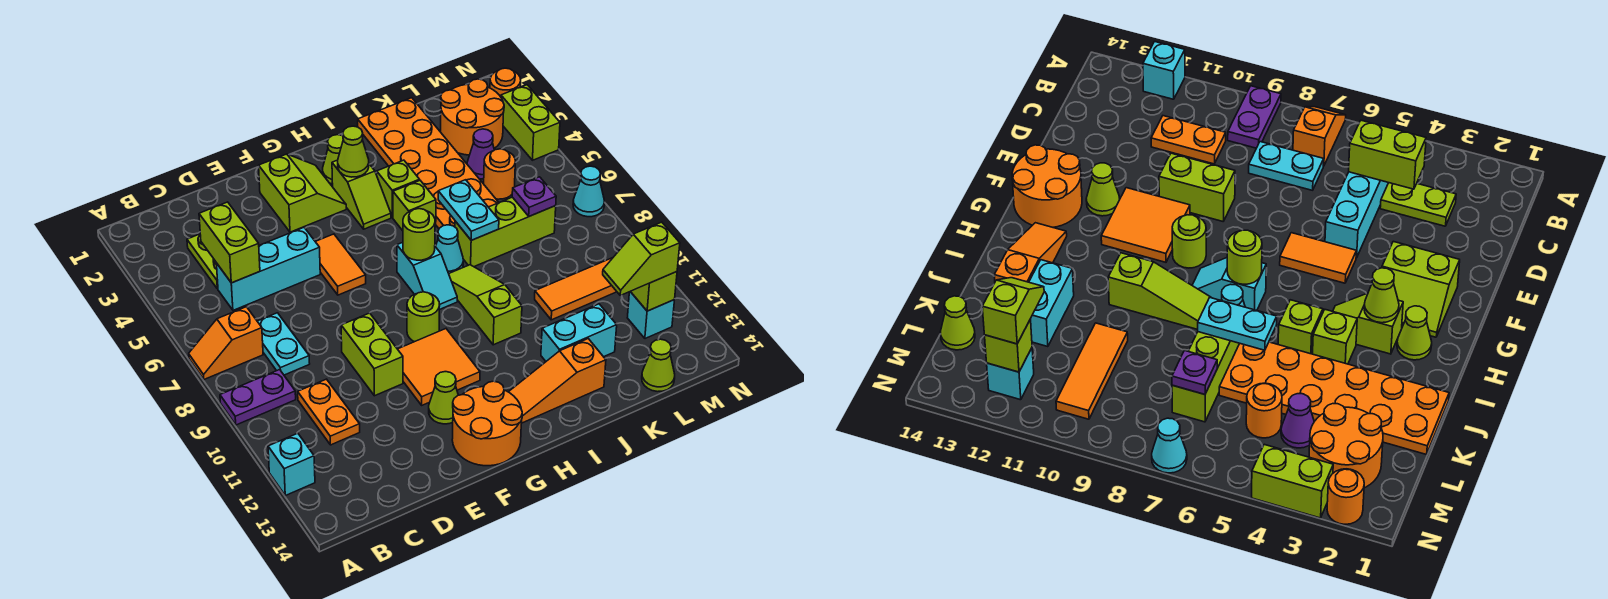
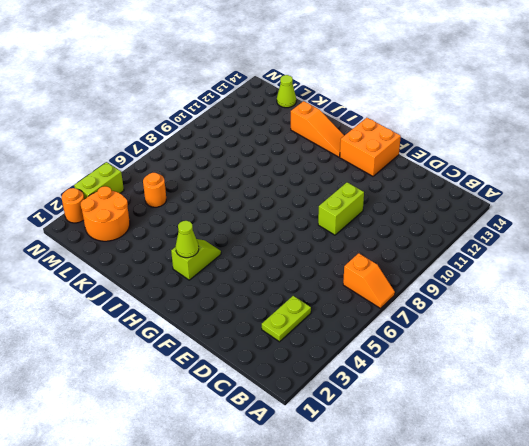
orange 2x2 brick [340,118,401,176] -> orange 2x2 round brick [452,381,522,466]
none -> purple 1x2 plate [220,370,296,425]
none -> cyan 1x1 brick [268,433,315,496]
none -> cyan 1x3 brick [216,228,320,310]
none -> cyan 1x2 plate [257,313,310,375]

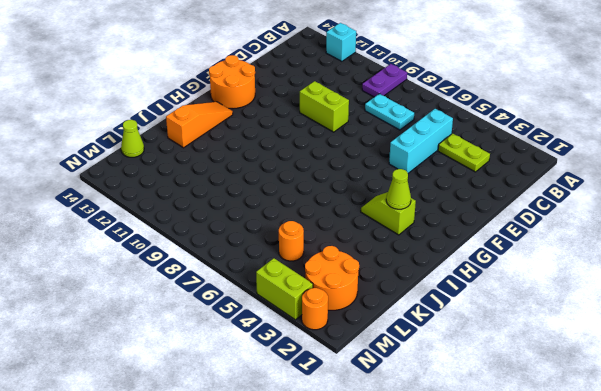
none -> orange 1x2 slope [189,307,263,379]
none -> orange 1x2 plate [298,379,360,445]
none -> lime 2x2 slope [259,154,346,232]
none -> orange 1x2 tile [315,234,366,295]

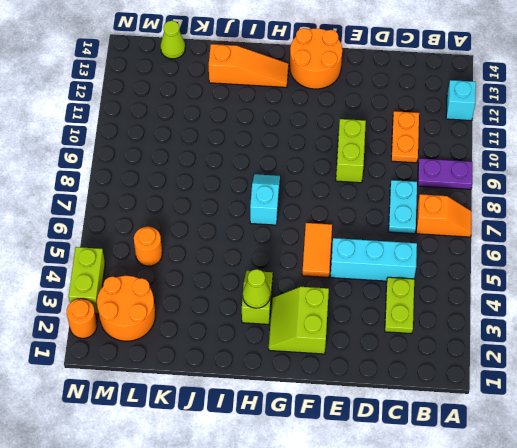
none -> orange 2x2 tile [398,329,480,405]
none -> lime 1x1 cone [429,372,458,424]
none -> lime 1x1 round brick [407,292,439,342]
none -> lime 1x1 cone [323,135,343,184]

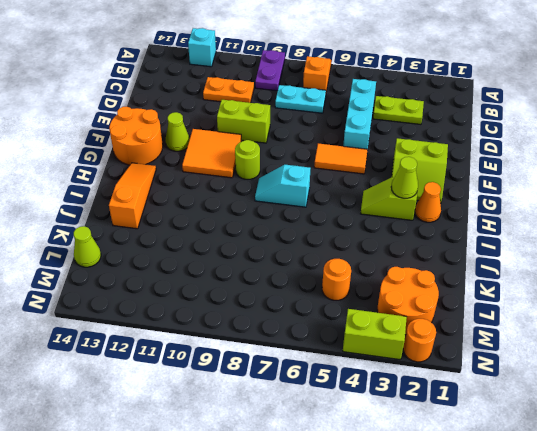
orange 1x1 cone [415,182,441,222] -> lime 1x1 cone [323,135,343,184]
none -> lime 1x1 brick [377,160,420,218]
none -> lime 1x1 brick [393,181,436,231]
none -> cyan 1x1 cone [436,225,463,273]
none -> lime 1x3 slope [449,265,522,345]

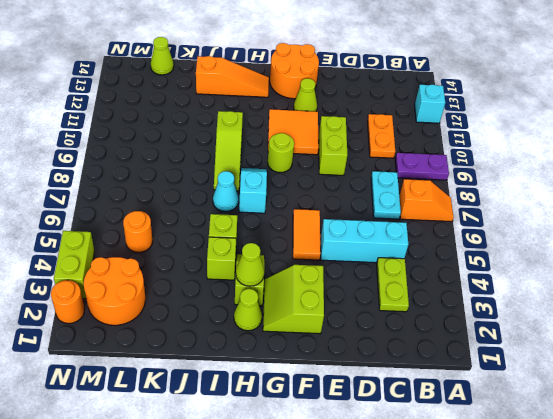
none -> orange 2x6 plate [358,98,499,228]
none -> lime 1x3 brick [455,197,556,267]
none -> cyan 1x2 brick [541,304,617,361]
none -> orange 1x3 tile [535,258,617,320]

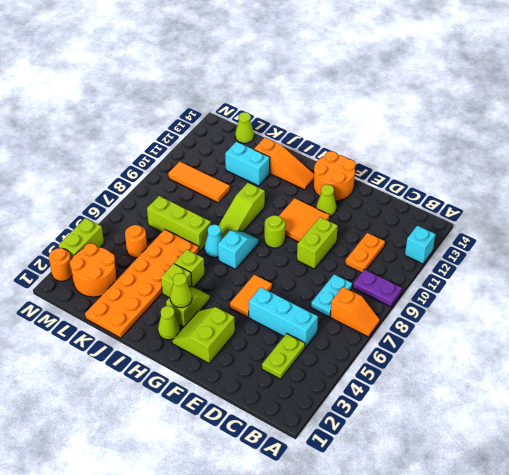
none -> purple 1x1 cone [467,129,494,179]
none -> cyan 1x1 brick [627,292,674,339]
none -> cyan 1x1 cone [573,166,605,217]
none -> lime 1x2 brick [199,202,260,283]

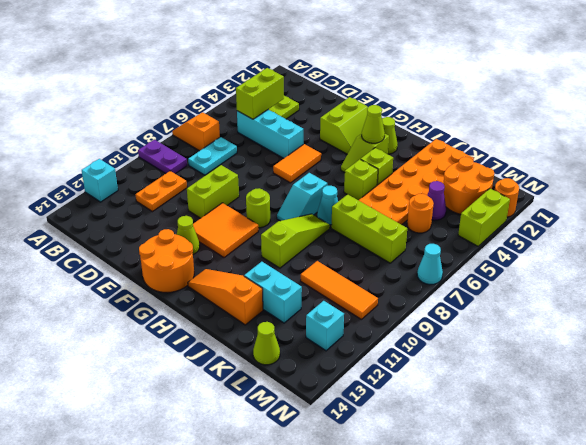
none -> lime 1x1 round brick [403,209,435,260]
none -> cyan 1x2 plate [438,180,499,240]
none -> purple 1x1 plate [512,177,556,216]
none -> lime 1x1 brick [630,272,677,311]

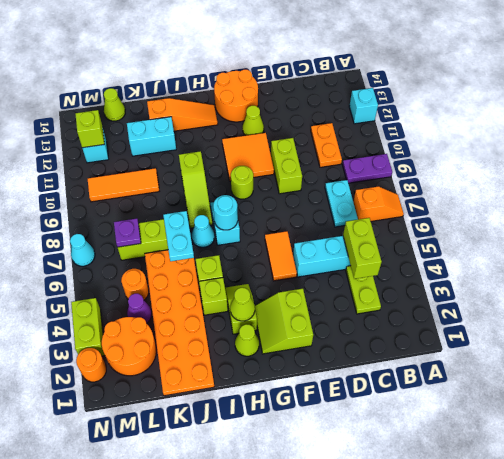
cyan 1x1 round brick [213,195,238,230] -> lime 1x1 round brick [403,209,435,260]
none -> lime 1x2 slope [603,222,680,295]

